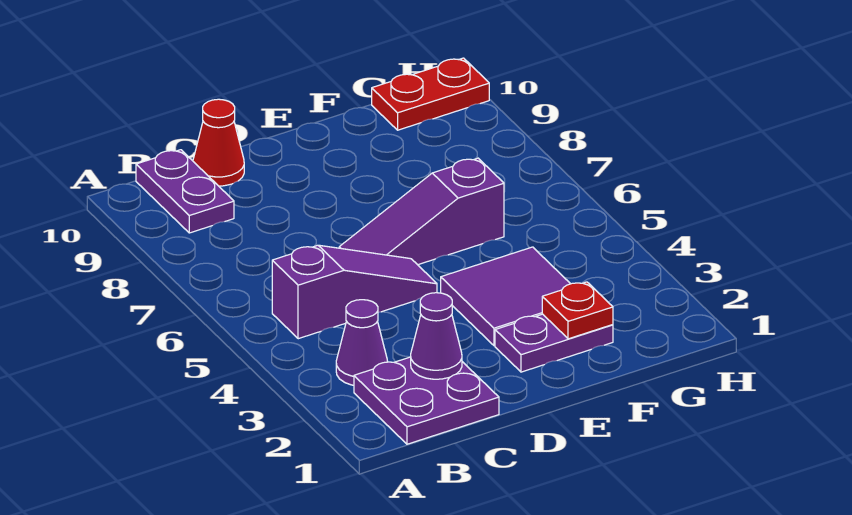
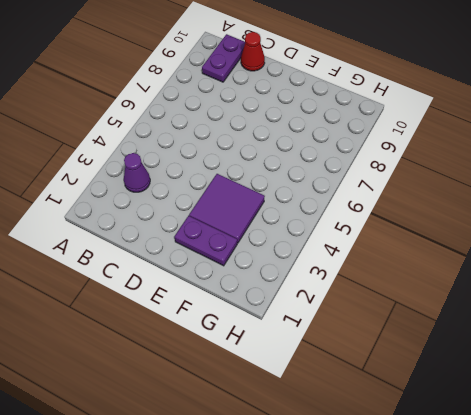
none -> purple 2x2 plate [354,357,499,444]
none -> purple 1x3 slope [272,245,437,339]

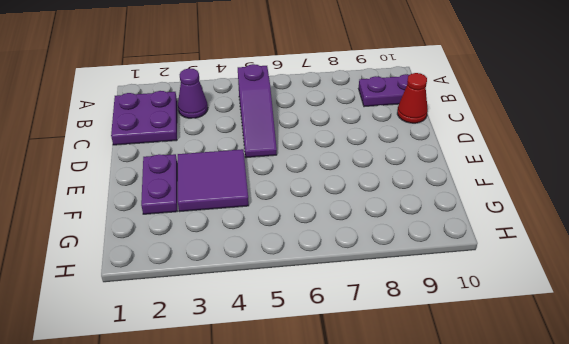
none -> purple 1x3 slope [339,158,504,265]
none -> red 1x2 plate [372,58,489,130]

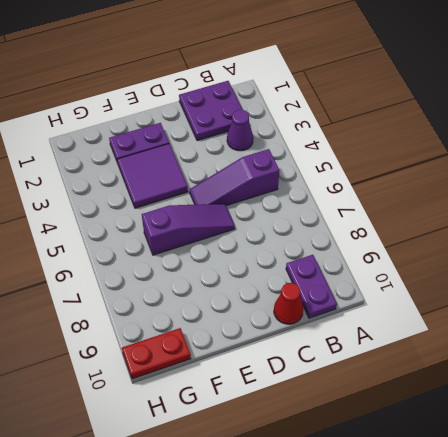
none -> purple 1x1 cone [411,293,462,379]
none -> red 1x1 plate [542,282,613,339]

